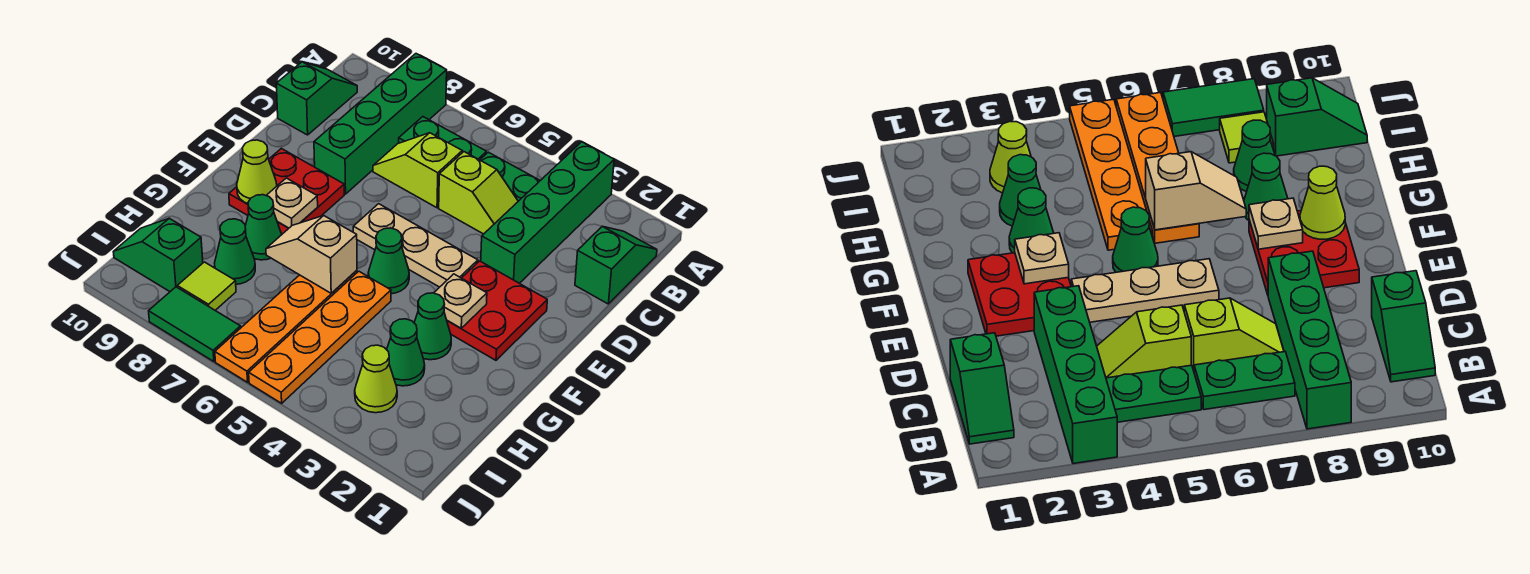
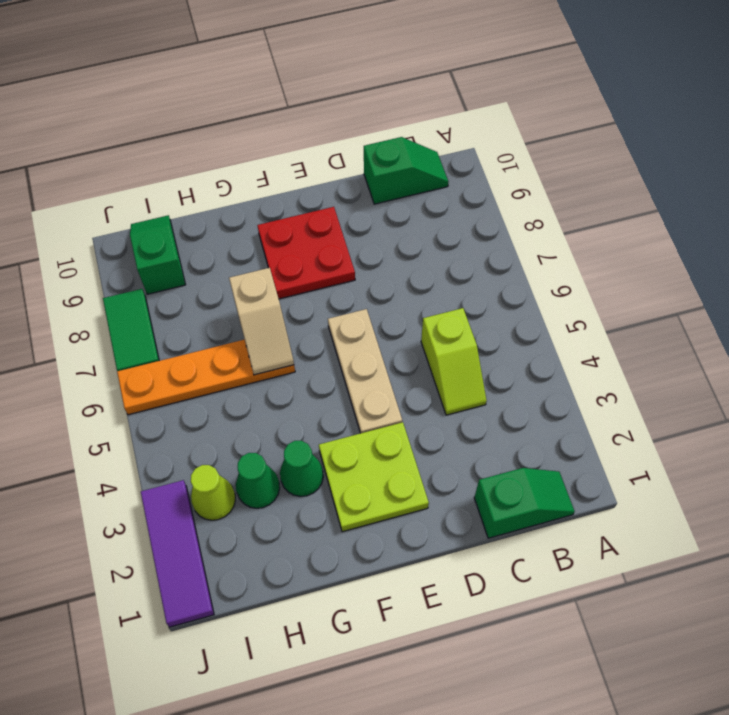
lime 2x2 plate [319,422,429,532] -> red 2x2 plate [447,261,547,360]
tan 1x2 slope [229,268,294,375] -> tan 1x2 slope turned to [266,216,357,293]
purple 1x3 tile [141,480,214,627] -> none
none -> green 1x4 brick [481,142,614,283]
none -> green 1x4 brick [314,54,447,194]
none -> green 1x2 plate [480,152,540,201]

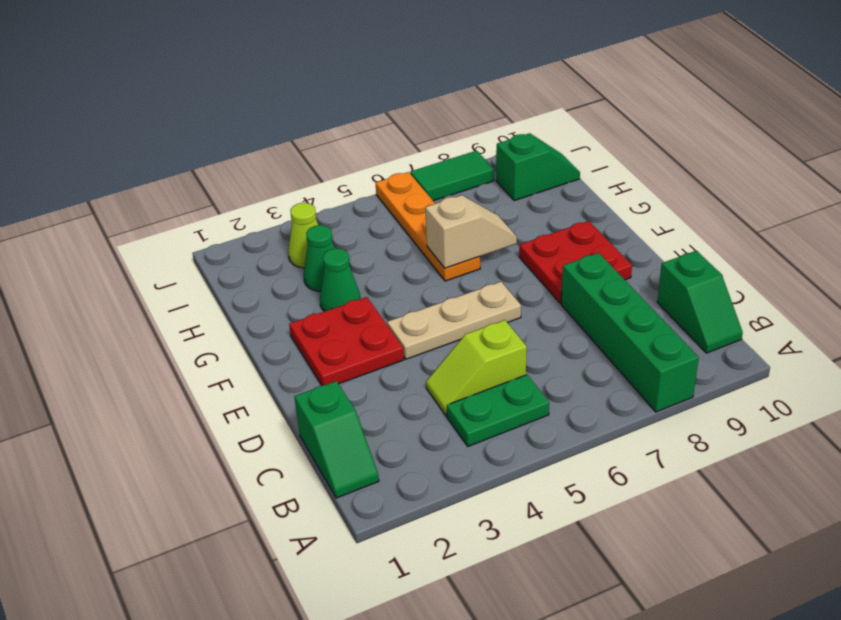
none -> green 1x4 brick [481,142,614,283]
none -> green 1x2 plate [399,117,487,160]
none -> lime 1x2 slope [373,133,462,208]

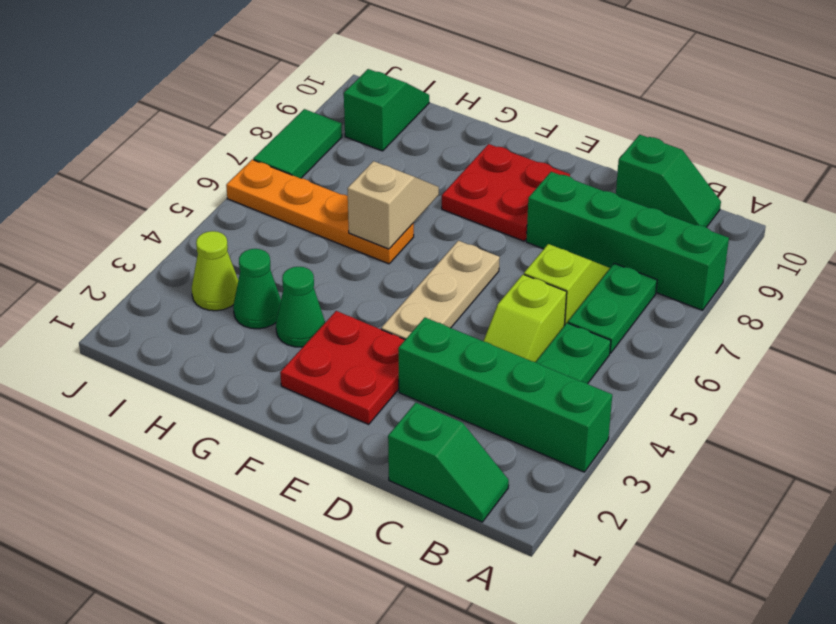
none -> green 1x1 cone [368,228,409,294]
none -> orange 1x4 plate [249,271,391,403]
none -> green 1x1 cone [245,195,282,260]

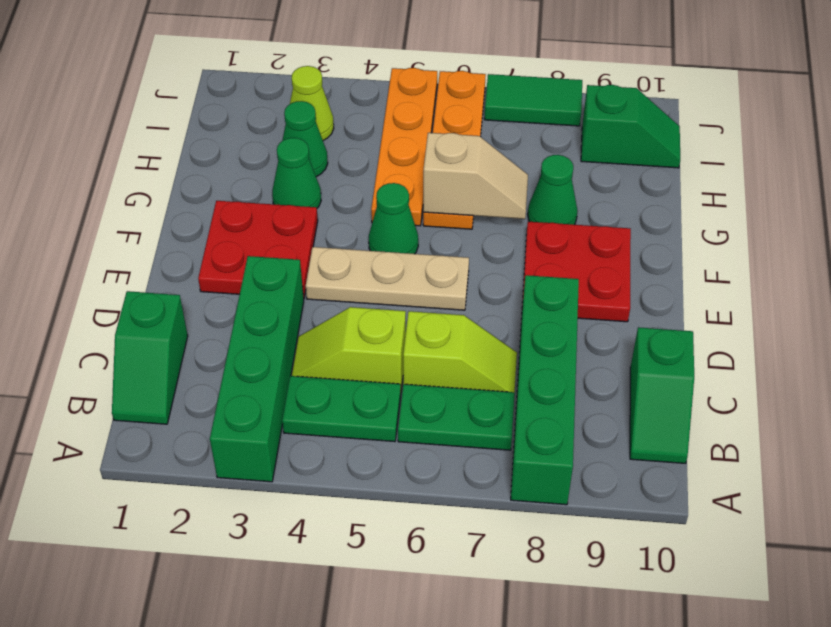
none -> green 1x1 cone [215,219,255,284]
none -> lime 1x1 tile [177,262,236,310]
none -> tan 1x1 plate [434,274,487,328]

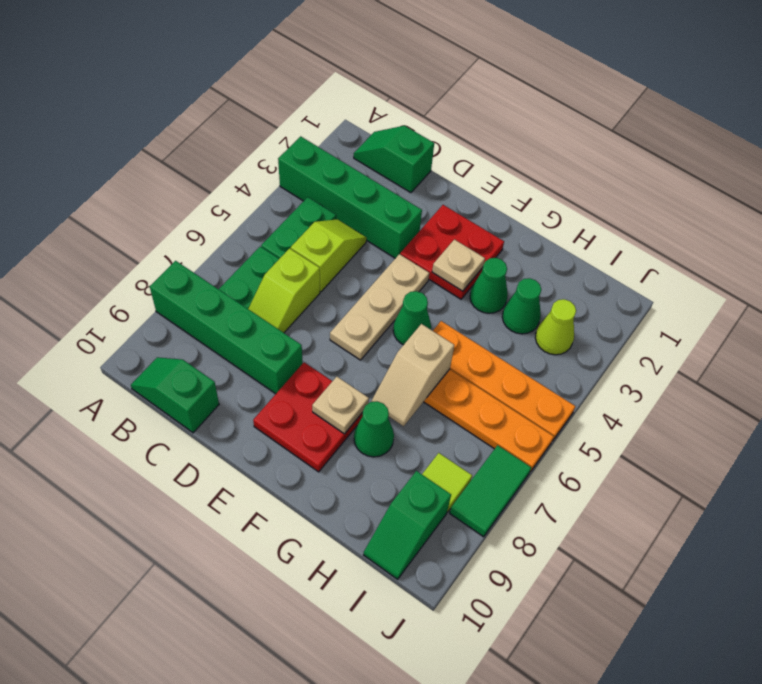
none -> green 1x1 cone [215,219,255,284]
none -> lime 1x1 cone [237,140,277,203]

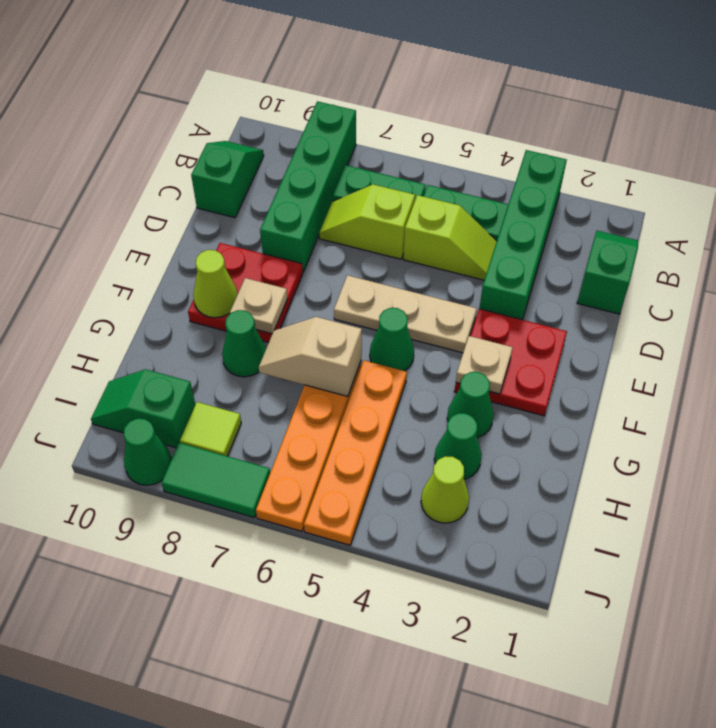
green 1x1 cone [123,419,172,485] -> green 1x1 cone moved to [215,219,255,284]

